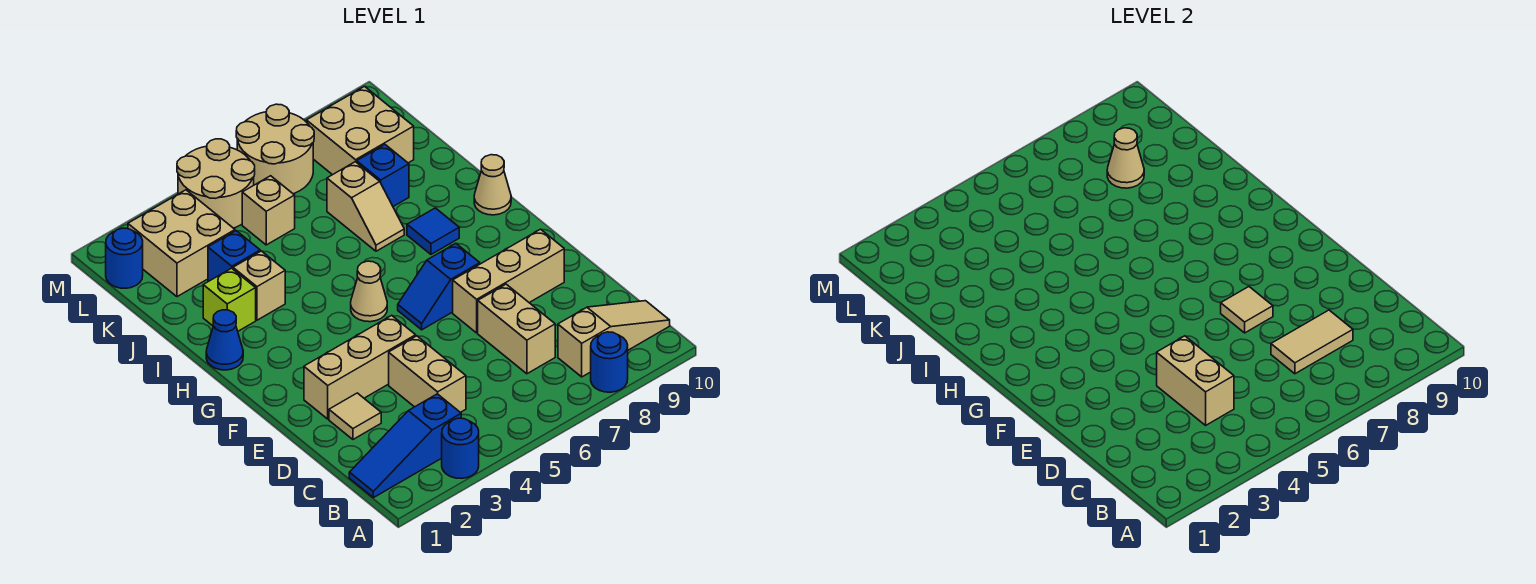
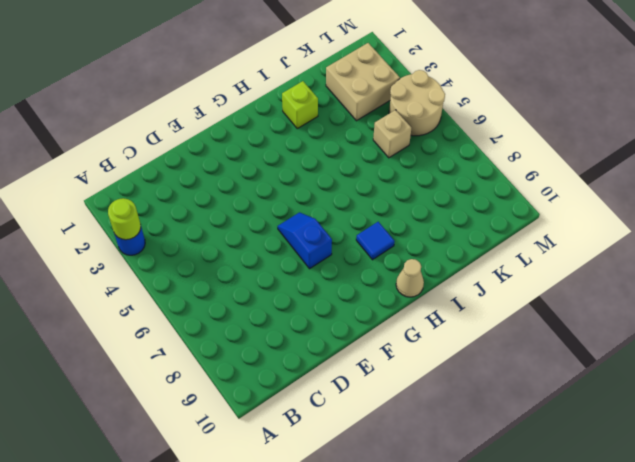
lime 1x1 round brick [108,198,141,240] -> none
none -> blue 1x1 round brick [591,332,628,392]
none -> blue 1x3 slope [349,394,461,498]
none -> tan 1x3 slope [558,301,670,377]

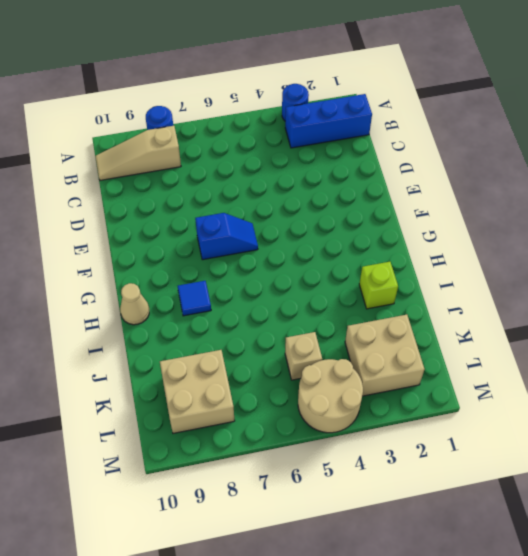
blue 1x3 brick [285,94,372,148] -> blue 1x3 slope [349,394,461,498]
none -> tan 1x2 brick [389,336,466,412]
none -> tan 1x2 brick [478,284,555,374]
none -> tan 1x1 tile [329,393,381,439]

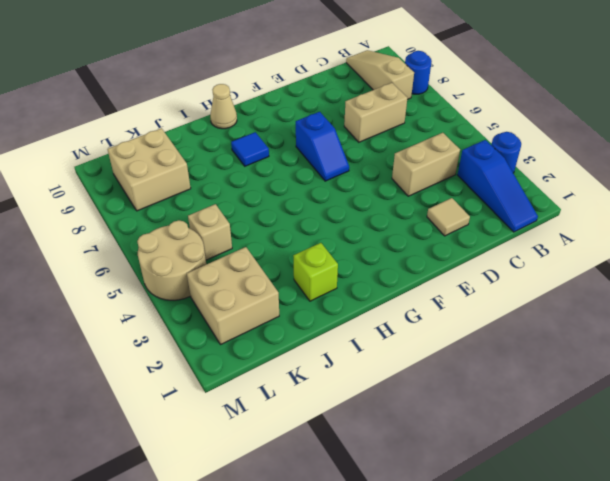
none -> tan 1x3 brick [304,315,416,419]
none -> tan 1x3 brick [453,229,564,333]
none -> tan 1x1 cone [351,261,387,322]

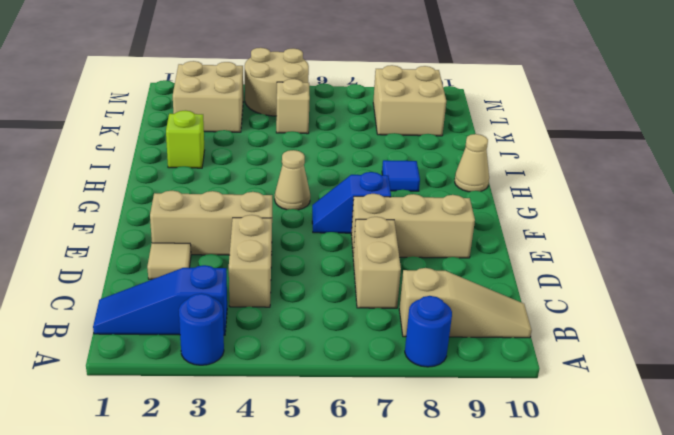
none -> blue 1x1 cone [206,310,243,370]
none -> tan 1x1 brick [233,251,285,320]
none -> tan 1x2 slope [327,162,404,251]

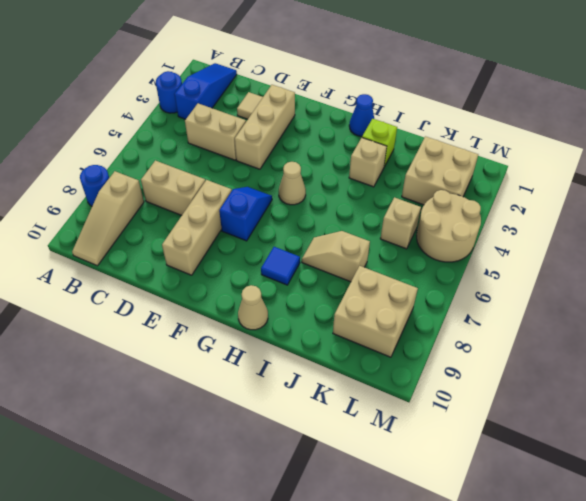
none -> blue 1x1 brick [208,231,260,281]
none -> blue 1x1 brick [357,145,409,206]
none -> blue 1x1 round brick [106,228,143,288]

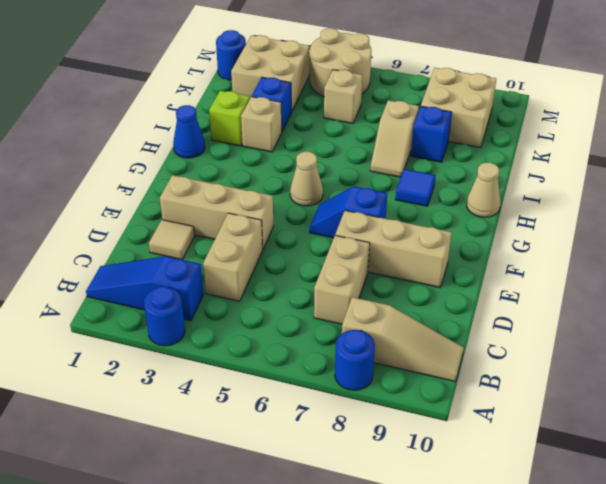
none -> tan 2x2 round brick [236,104,314,194]
none -> tan 1x2 brick [1157,336,1234,425]
none -> tan 1x2 tile [1271,310,1353,374]

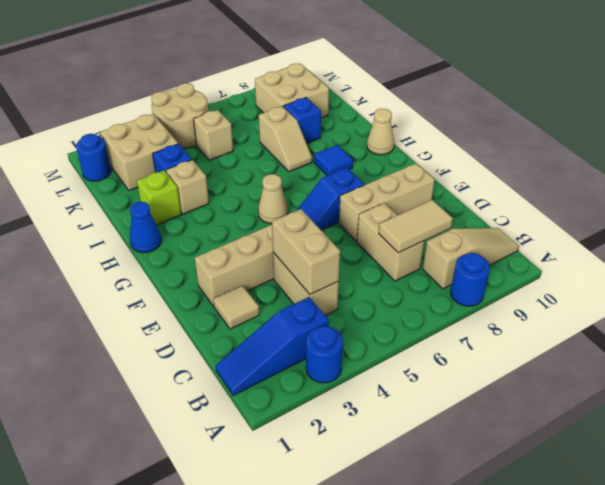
none -> tan 2x2 round brick [236,104,314,194]
none -> tan 1x1 tile [1221,287,1273,333]
none -> tan 1x1 cone [1107,128,1144,188]

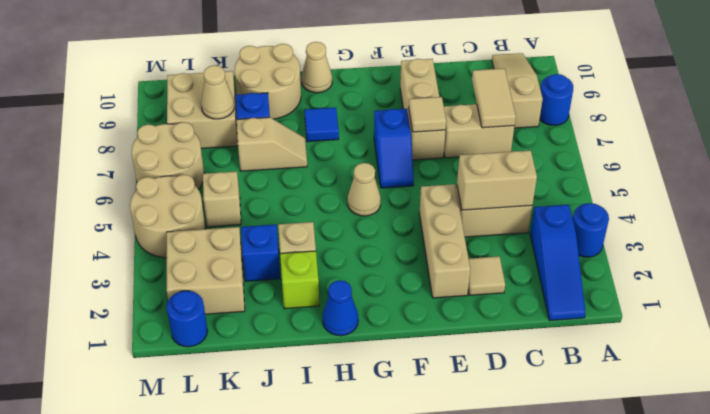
tan 2x2 round brick [235,44,301,119] -> none

